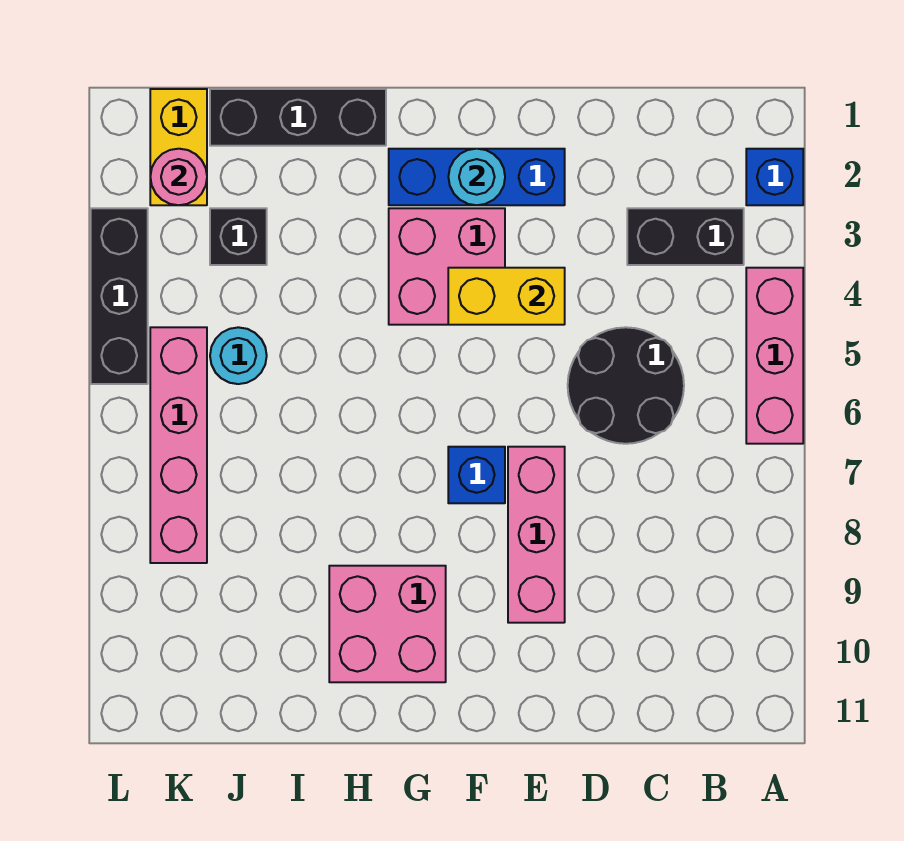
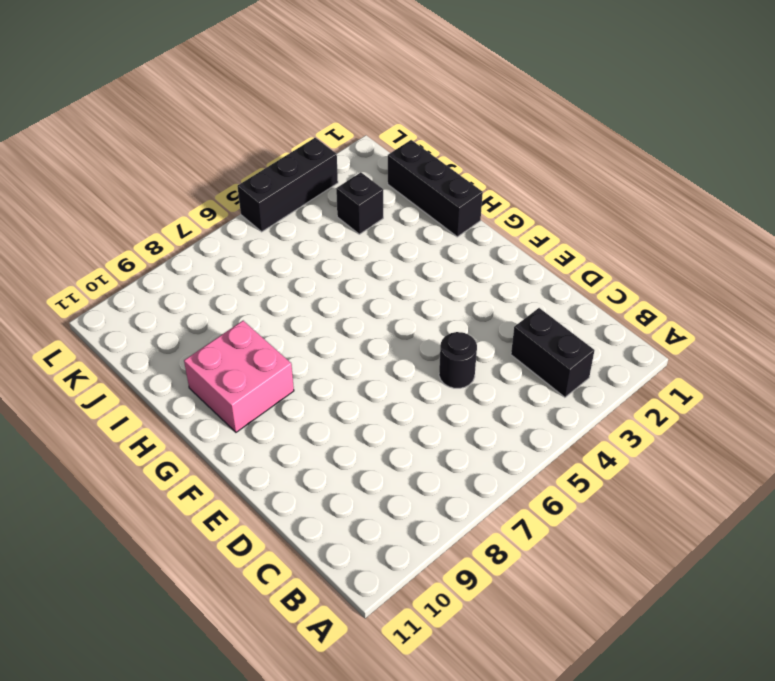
black 1x1 round brick [439,332,477,388] -> black 2x2 round brick [568,327,684,444]
none -> blue 1x1 brick [746,149,803,205]
none -> pink 1x3 brick [746,268,803,444]
none -> blue 1x3 brick [389,149,565,205]

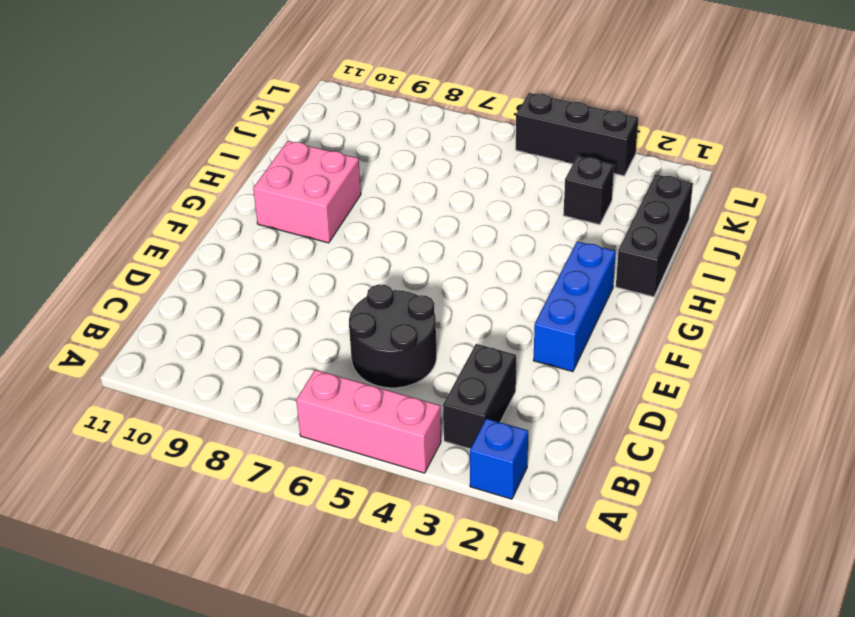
none -> pink 1x3 brick [508,447,565,623]
none -> pink 2x2 brick [389,208,505,325]
none -> blue 1x1 brick [448,447,505,503]

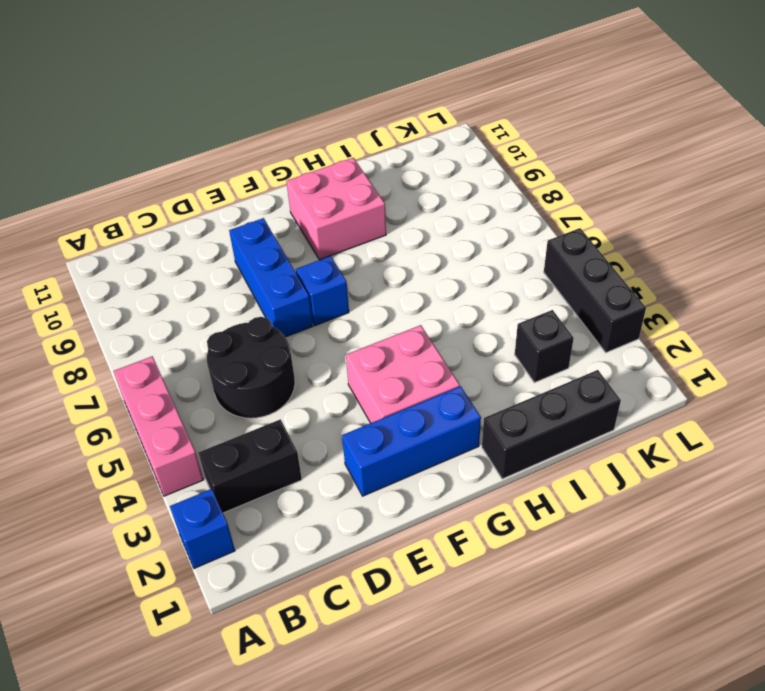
blue 1x3 brick [229,218,313,337] -> pink 1x3 brick [508,447,565,623]
none -> cyan 1x1 round brick [210,327,267,384]
none -> yellow 1x2 brick [150,89,207,205]
none -> pink 1x4 brick [150,327,207,563]

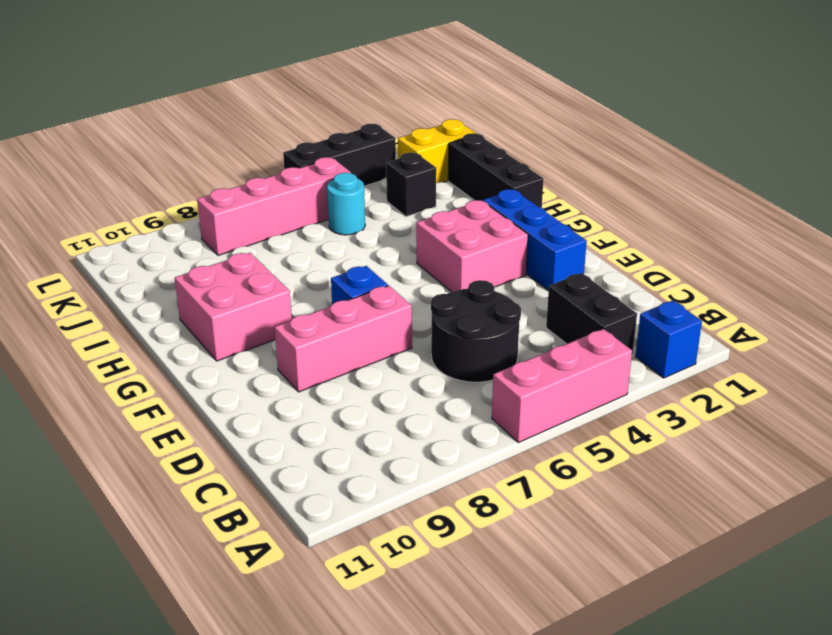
none -> yellow 1x2 brick [448,268,565,325]
none -> cyan 1x1 round brick [448,149,505,205]
none -> pink 1x1 round brick [150,149,207,205]

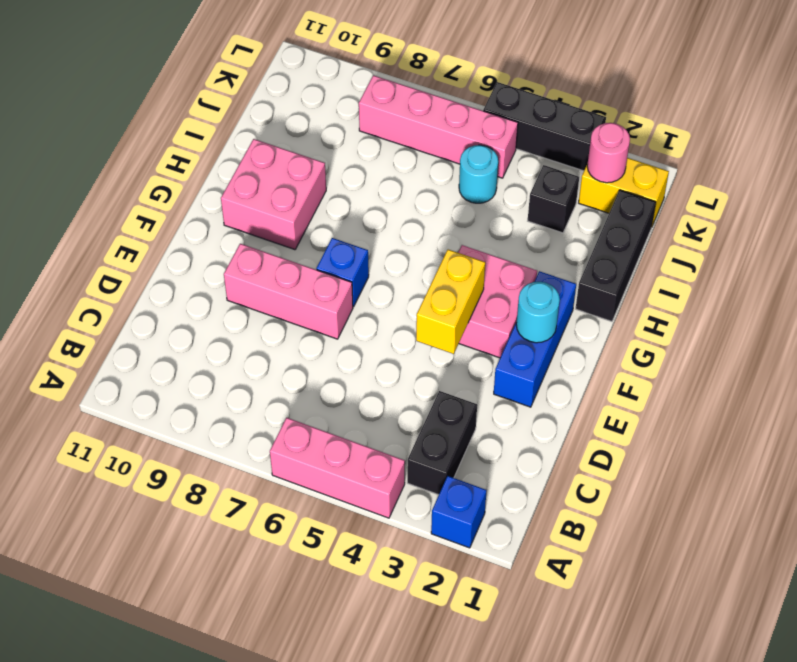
none -> black 2x2 round brick [568,327,684,444]

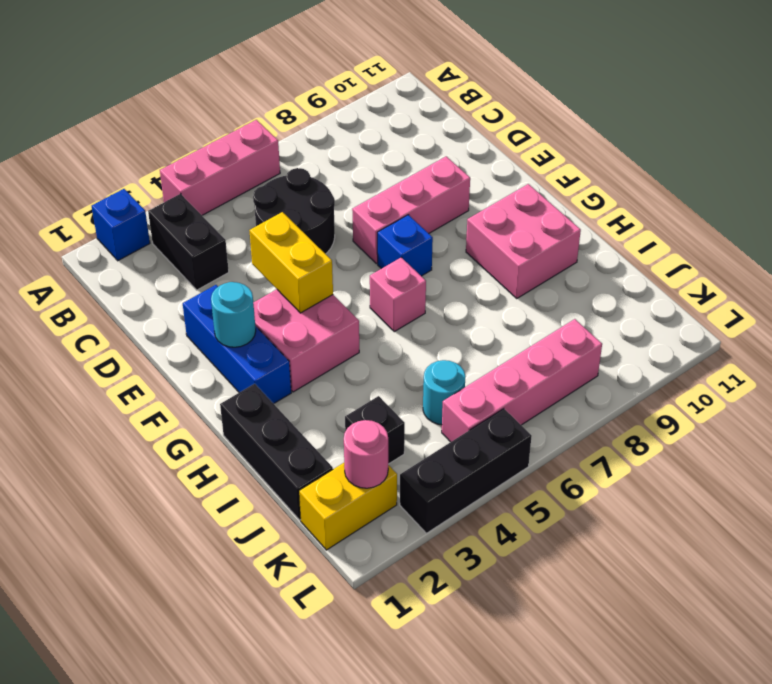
pink 1x1 brick [370,257,426,332] -> none

